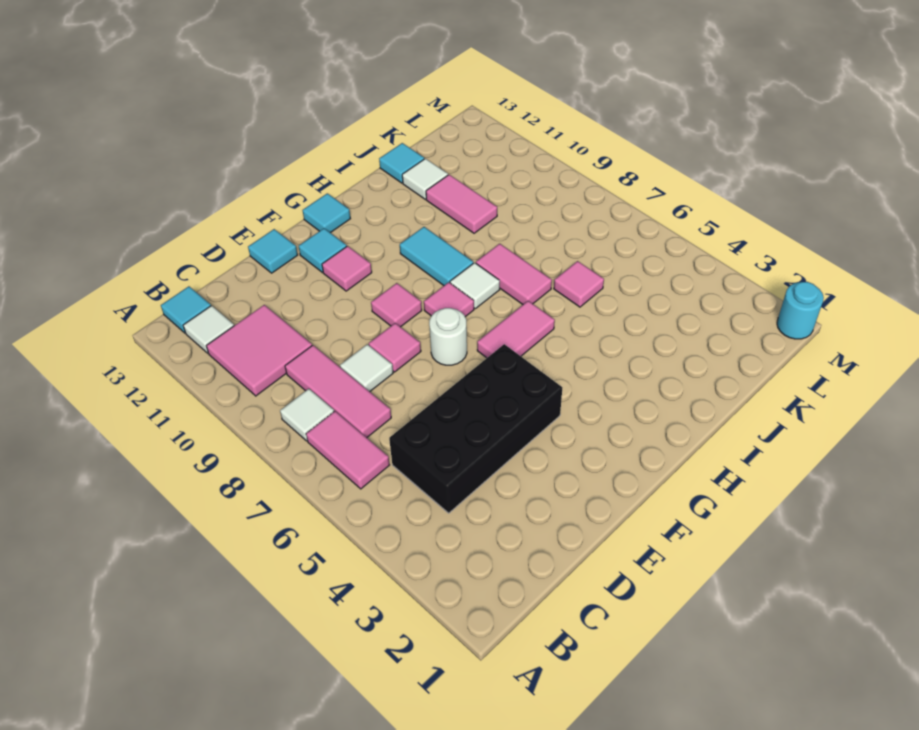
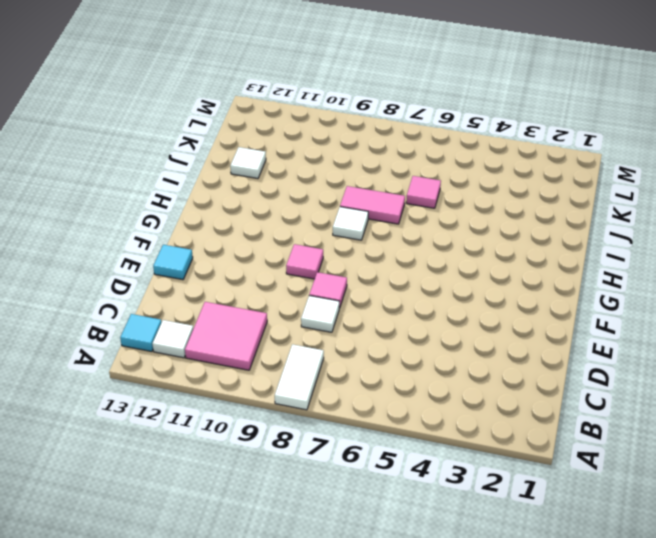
white 1x2 tile [275,344,324,410] -> white 1x1 tile [280,389,334,441]
none -> pink 1x2 tile [306,411,390,489]
none -> black 2x4 brick [389,344,562,513]
none -> pink 1x3 tile [285,345,391,438]

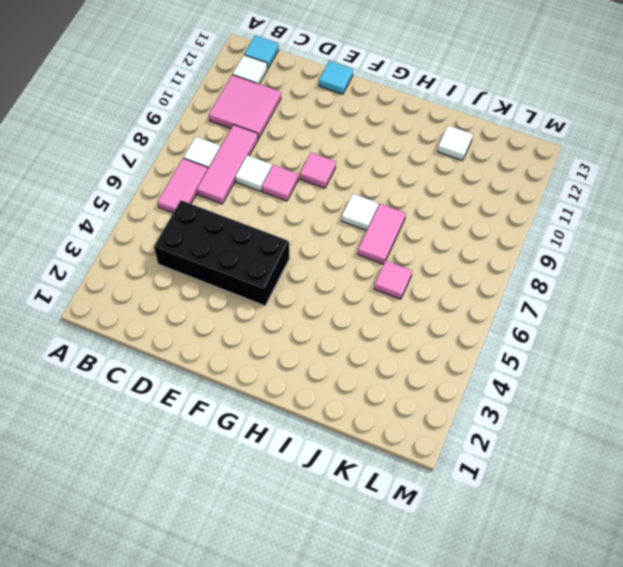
none -> white 1x1 round brick [429,308,467,365]
none -> pink 1x1 tile [322,246,372,291]
none -> cyan 1x1 tile [299,228,347,272]

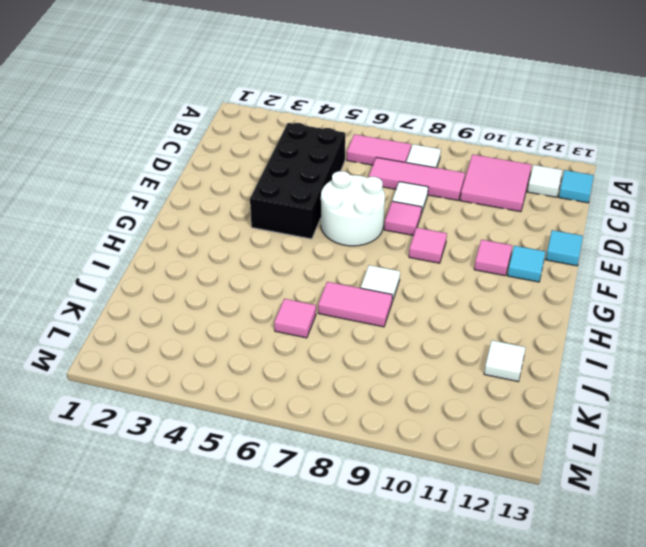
white 2x2 round brick [321,171,385,246] -> white 1x1 round brick [429,308,467,365]
none -> pink 1x2 tile [477,301,555,358]
none -> pink 1x1 tile [424,282,474,317]
none -> cyan 1x1 tile [302,193,350,233]

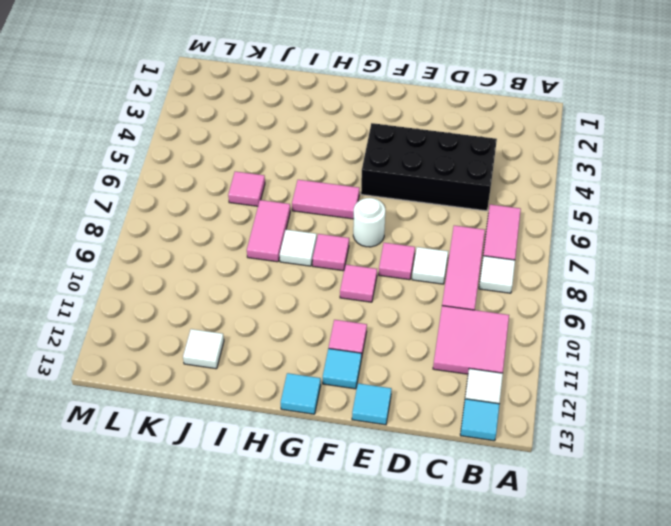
none -> cyan 1x2 tile [400,227,473,286]
none -> pink 1x2 tile [426,175,497,233]
none -> cyan 1x1 tile [379,143,424,183]

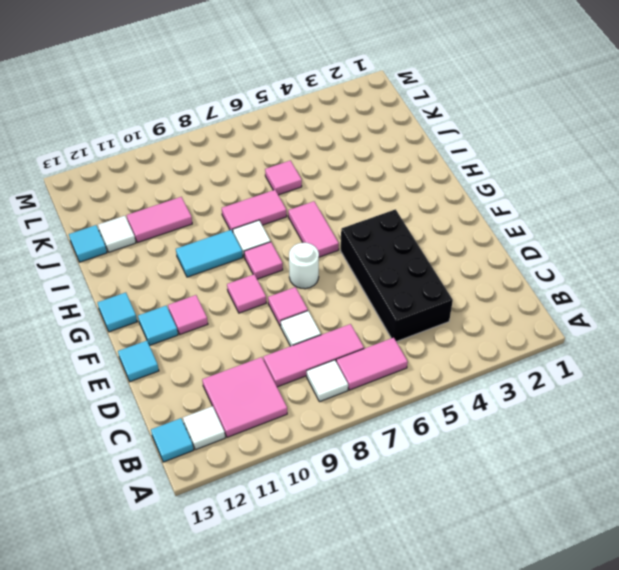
none -> cyan 1x1 round brick [777,282,824,339]

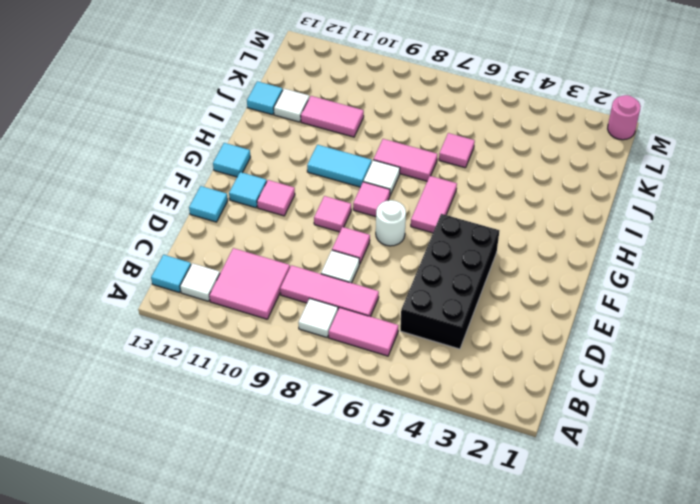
pink 1x1 round brick [608,95,641,140] -> cyan 1x1 round brick [777,282,824,339]

